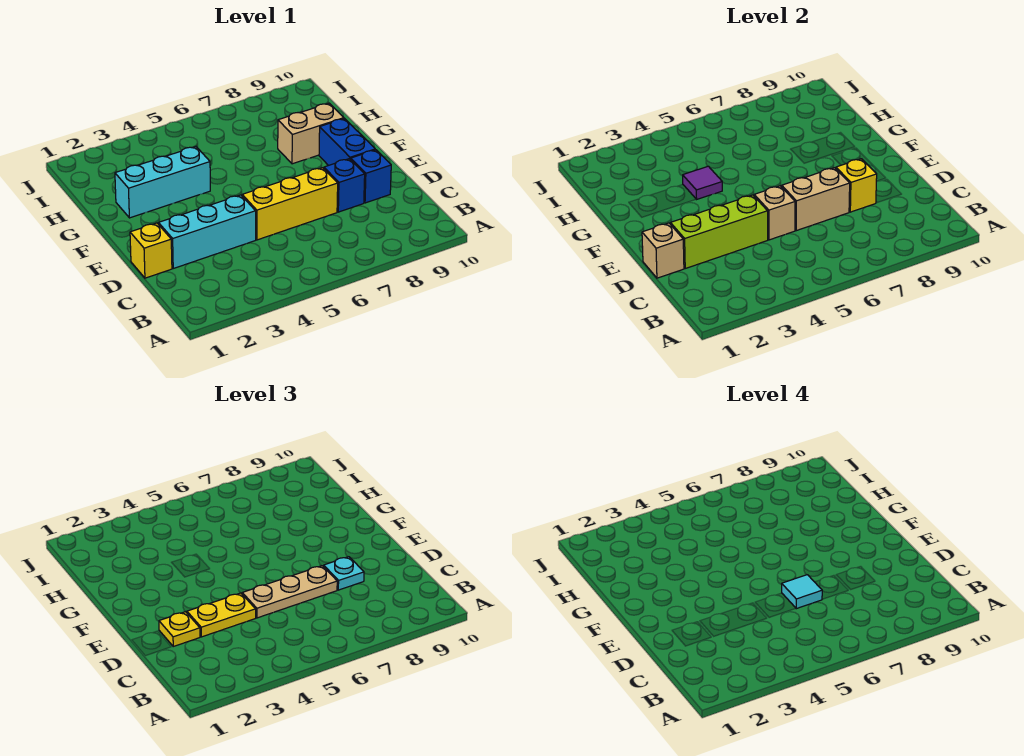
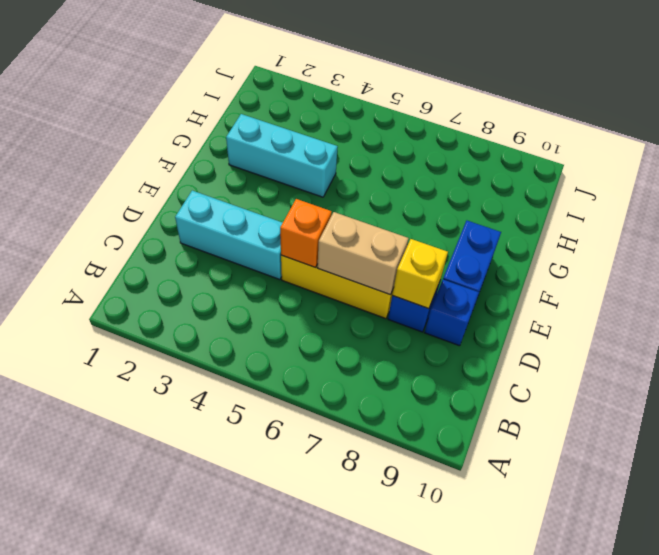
orange 1x1 brick [280,199,332,268] -> tan 1x1 brick [754,186,795,240]
none -> yellow 1x1 brick [130,223,172,278]
none -> tan 1x2 brick [278,103,344,164]
none -> tan 1x1 brick [642,223,684,278]

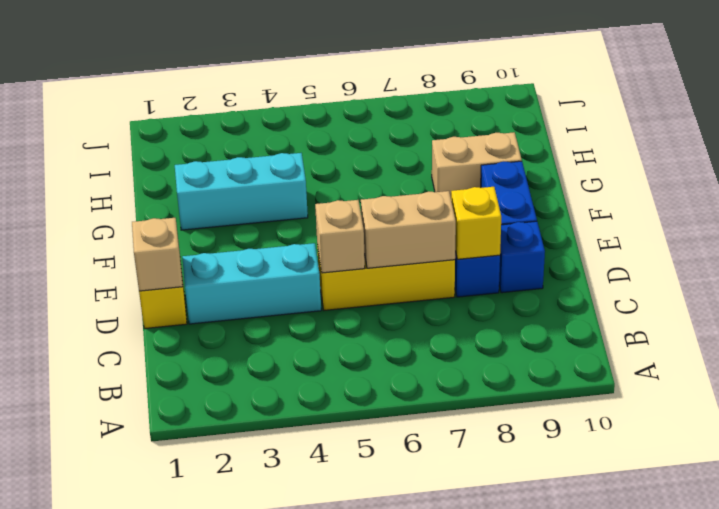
none -> lime 1x3 brick [670,195,768,268]
none -> purple 1x1 tile [683,166,722,199]
none -> yellow 1x1 plate [159,612,200,646]

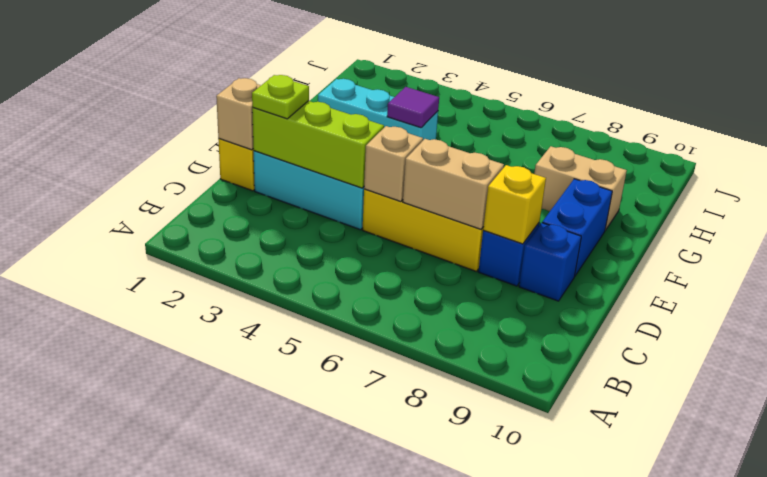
lime 1x1 plate [252,75,309,119] -> yellow 1x1 plate [159,612,200,646]
none -> yellow 1x2 plate [187,593,256,637]
none -> tan 1x3 plate [242,566,337,618]
none -> cyan 1x1 plate [324,557,364,590]

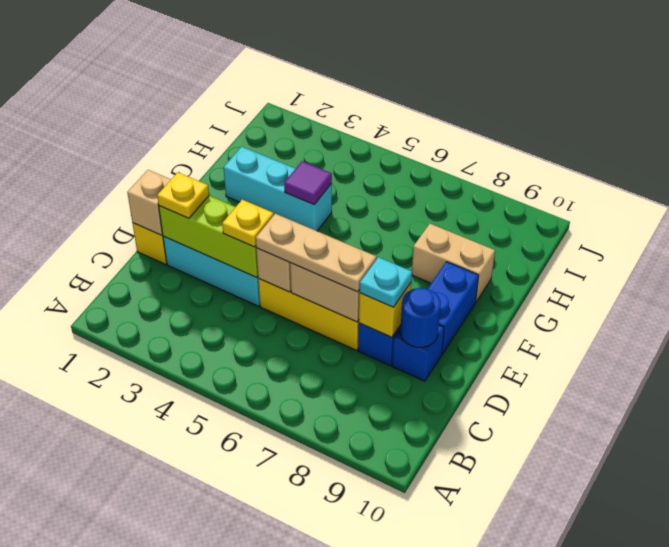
yellow 1x1 plate [222,200,274,247] -> yellow 1x2 plate [187,593,256,637]
blue 1x1 round brick [400,288,441,347] -> none
none -> cyan 1x1 tile [782,575,822,609]

